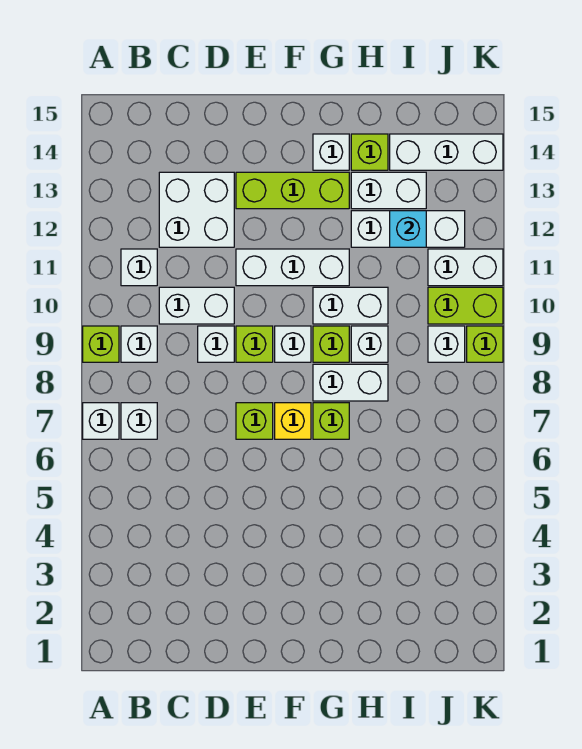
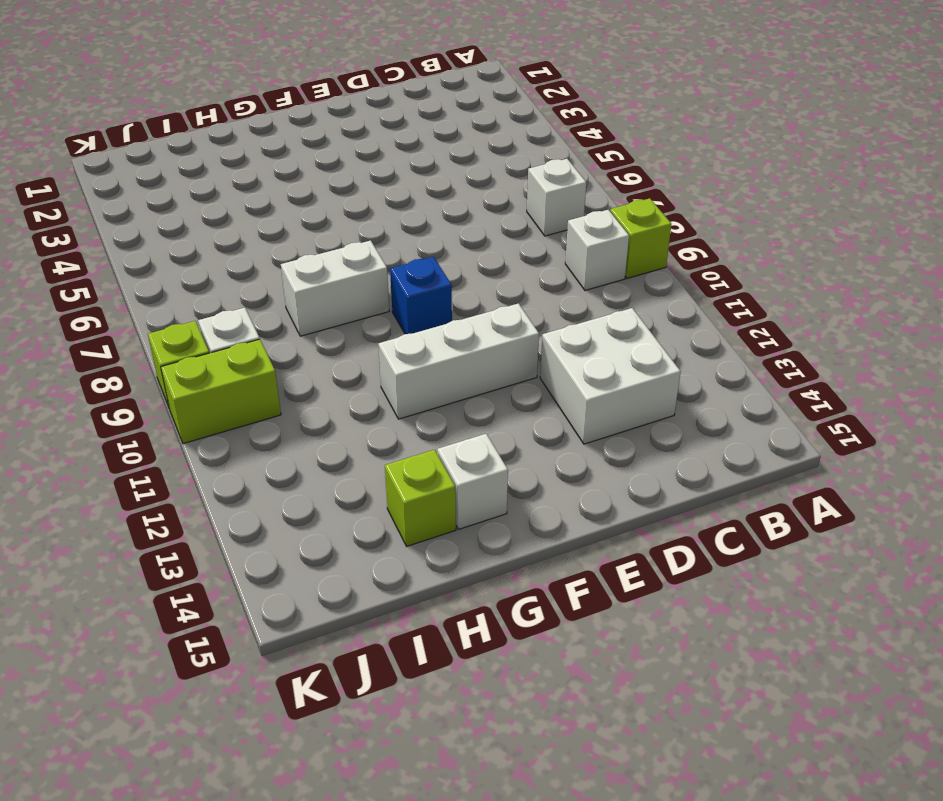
blue 1x1 brick [390,257,452,334] -> white 1x1 brick [275,326,311,362]
none -> white 1x1 brick [83,403,119,439]
none -> white 1x1 brick [121,249,157,286]
none -> white 1x2 brick [159,287,234,324]

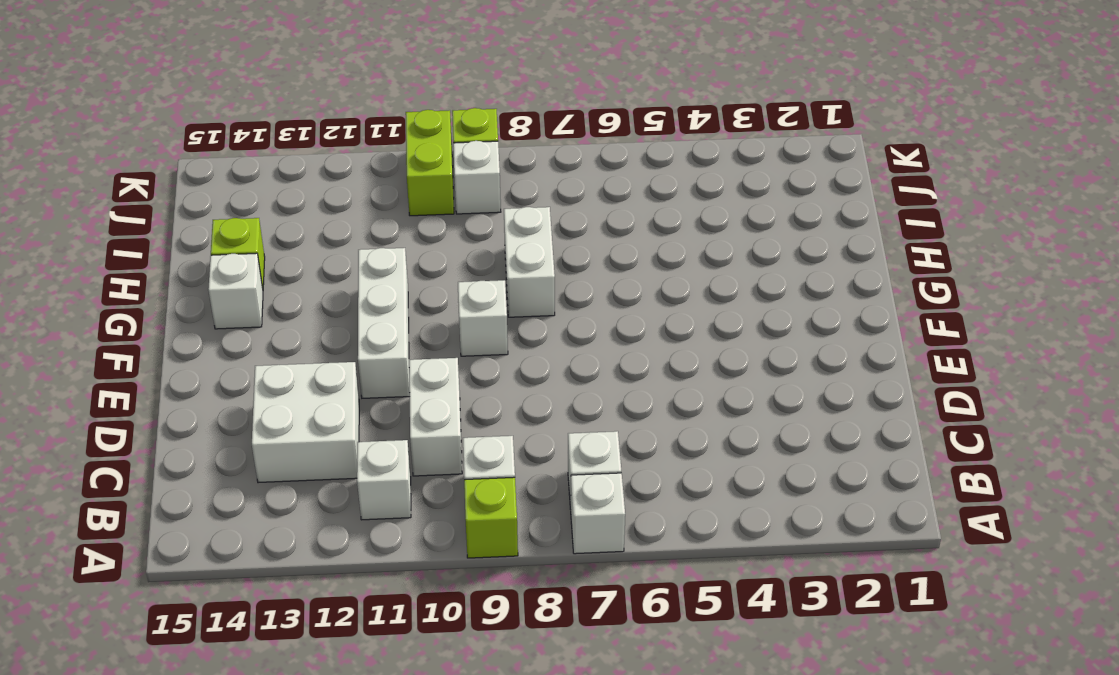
none -> white 1x1 brick [198,326,234,362]
none -> lime 1x1 brick [236,403,273,439]
none -> lime 1x1 brick [236,326,273,362]

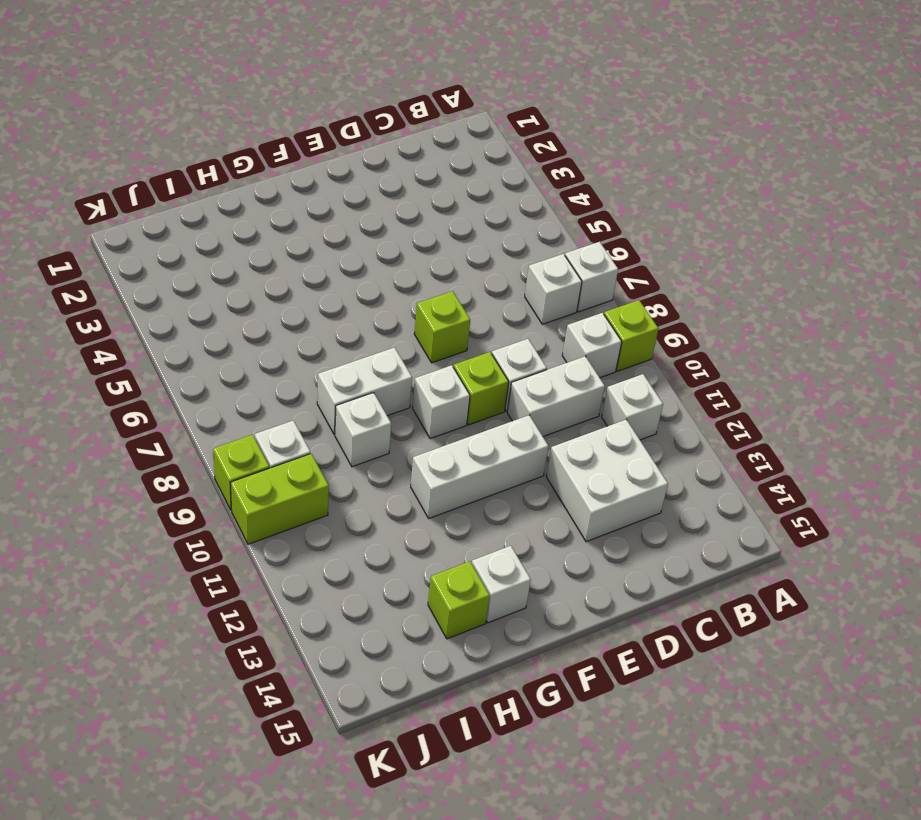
none -> lime 1x3 brick [236,172,349,209]
none -> yellow 1x1 brick [275,403,311,439]
none -> lime 1x1 brick [313,403,349,439]

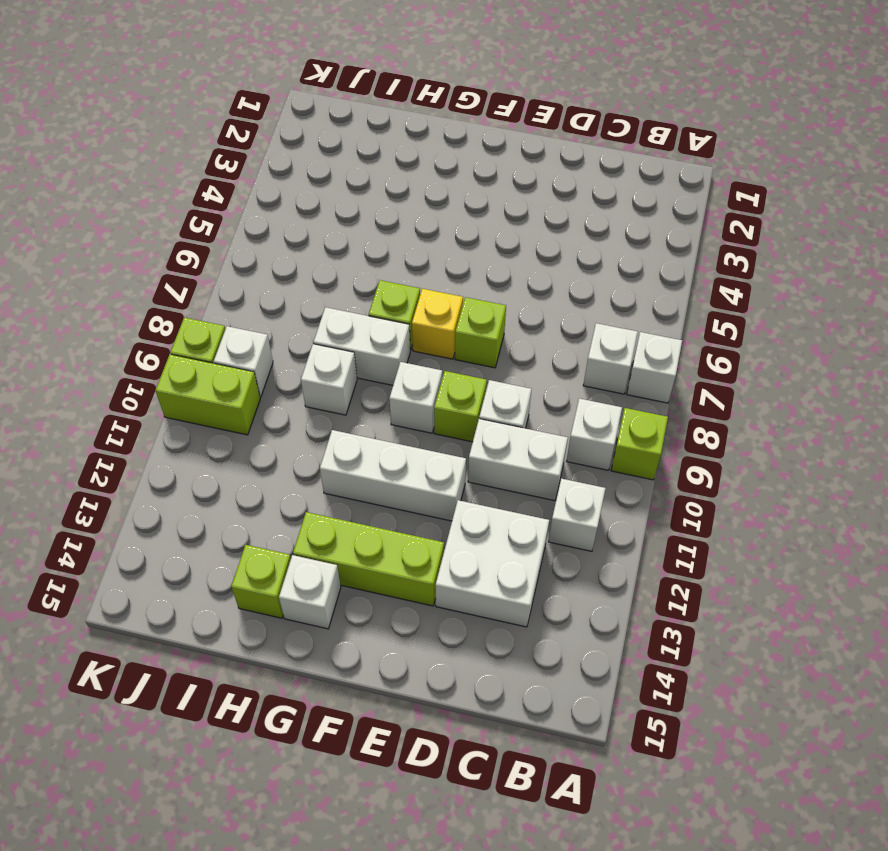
none -> lime 1x1 brick [313,326,349,362]
none -> white 1x2 brick [313,287,388,324]
none -> white 1x3 brick [351,211,465,247]

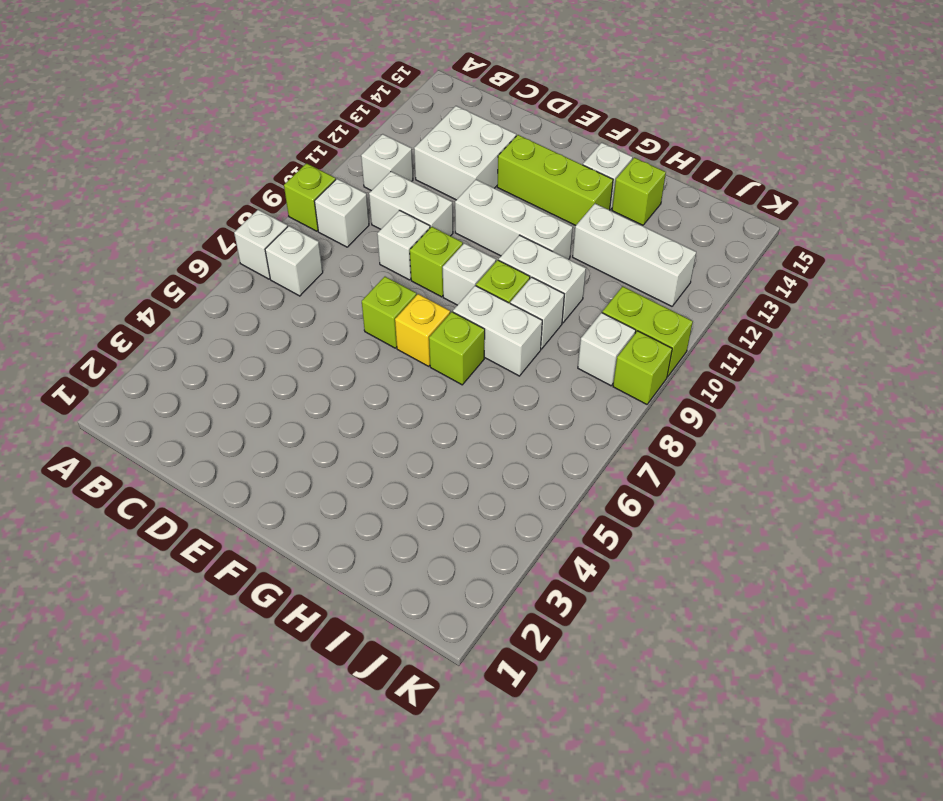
none -> white 1x2 brick [351,172,426,209]
none -> white 1x3 brick [390,134,503,170]
none -> white 1x2 brick [428,249,503,286]

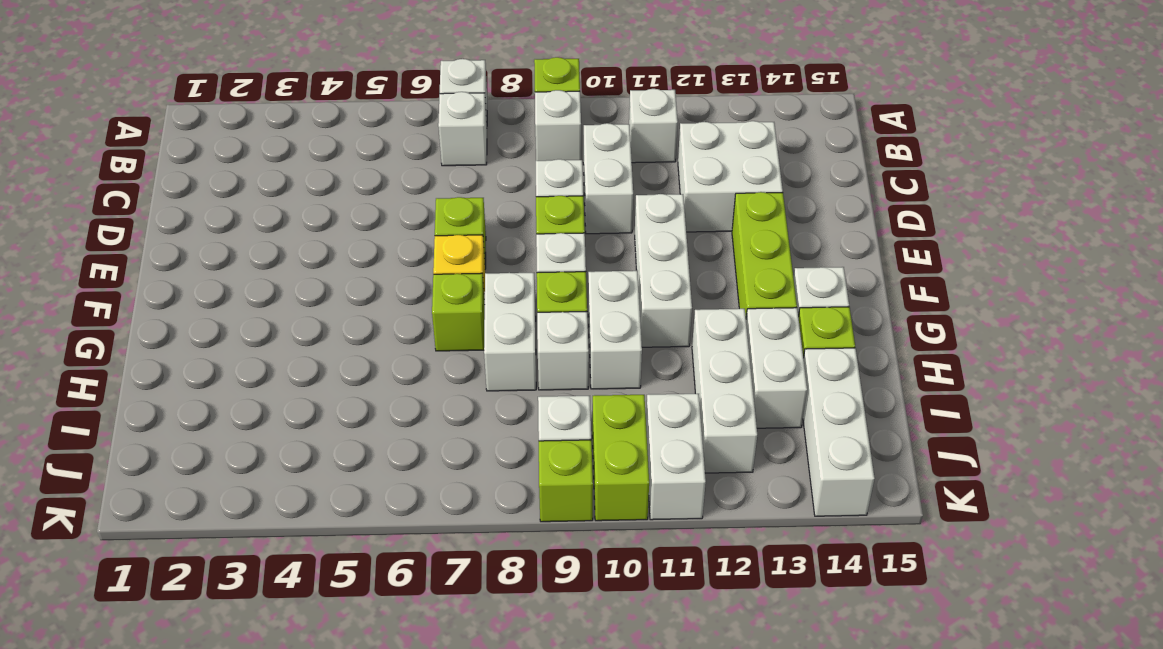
none -> cyan 1x1 brick [390,211,426,247]

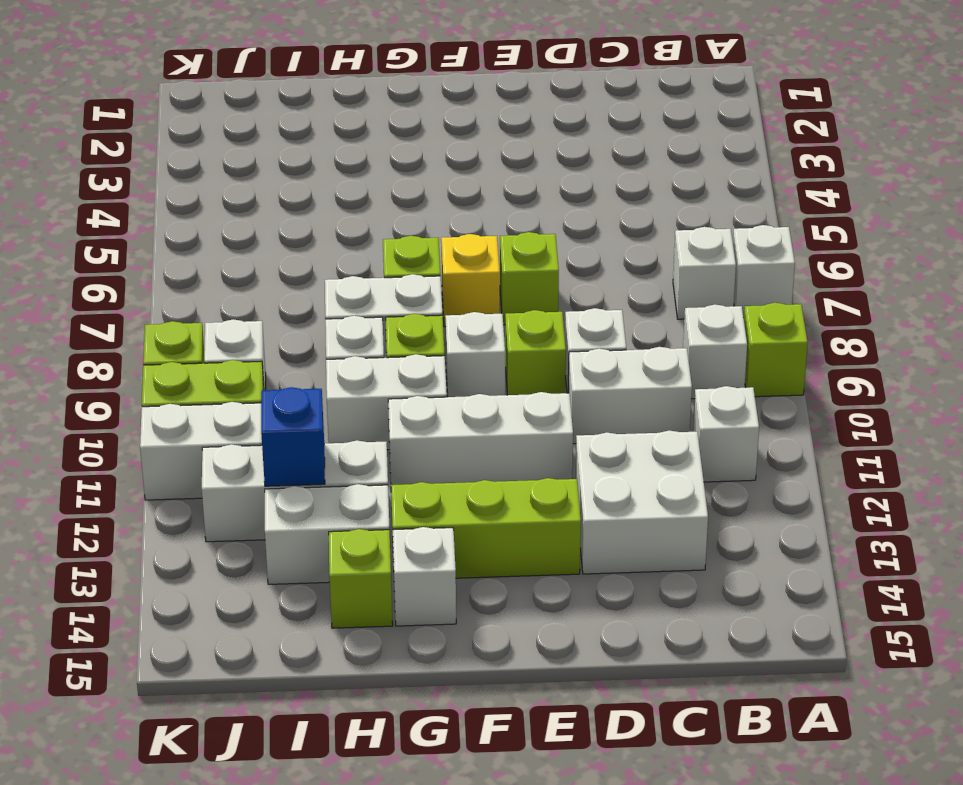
blue 1x1 brick [261,387,325,486] -> cyan 1x1 brick [390,211,426,247]
none -> white 1x3 brick [390,134,503,170]

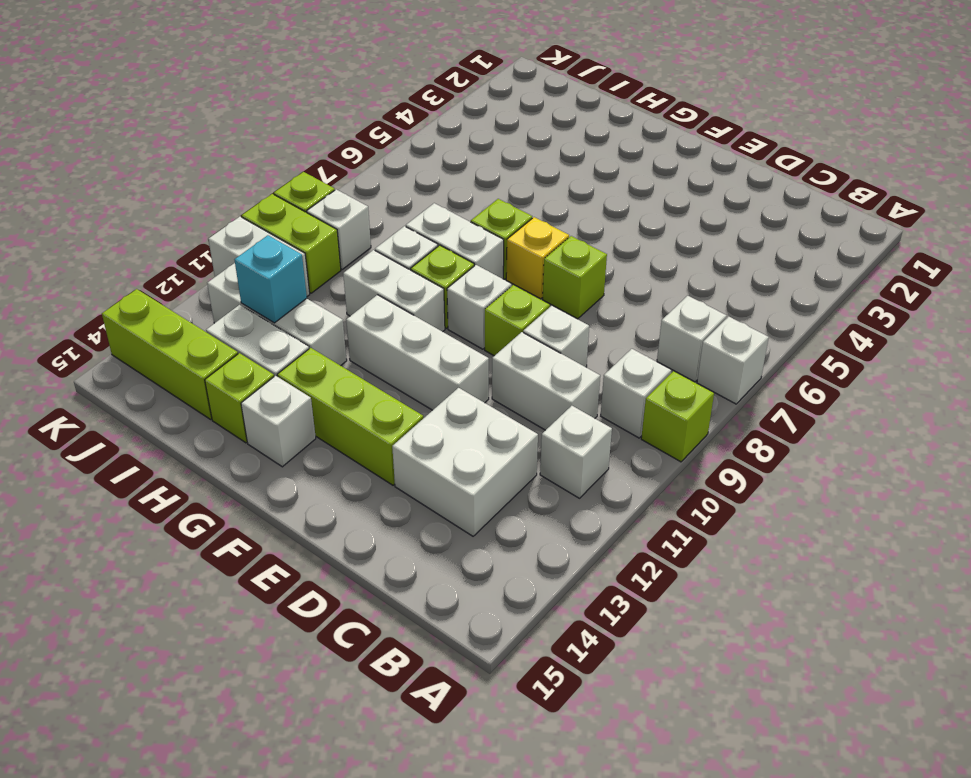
lime 1x3 brick [102,289,238,419] -> white 1x3 brick [390,134,503,170]

